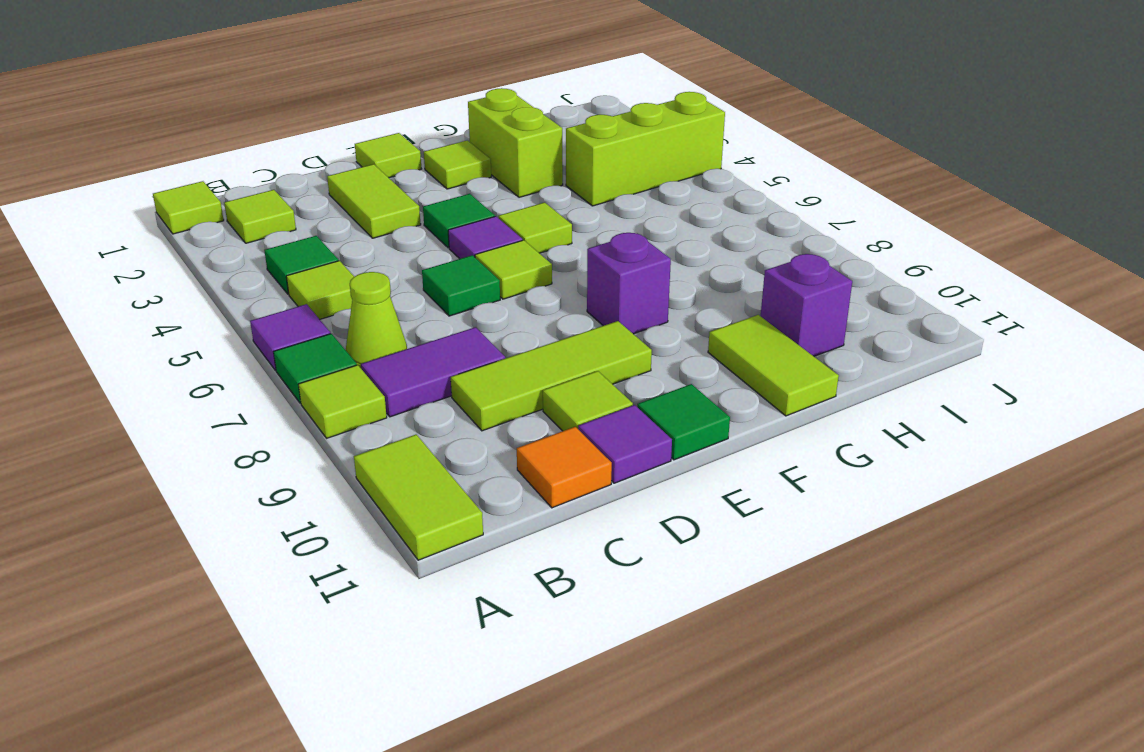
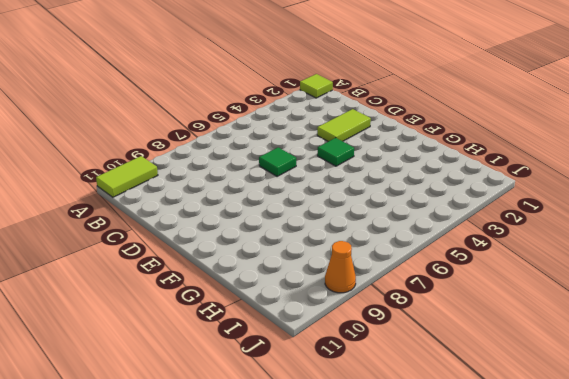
orange 1x1 cone [325,241,356,293] -> none
none -> purple 1x1 tile [250,304,330,370]
none -> green 1x1 tile [274,334,357,403]
none -> lime 1x1 tile [298,365,387,438]

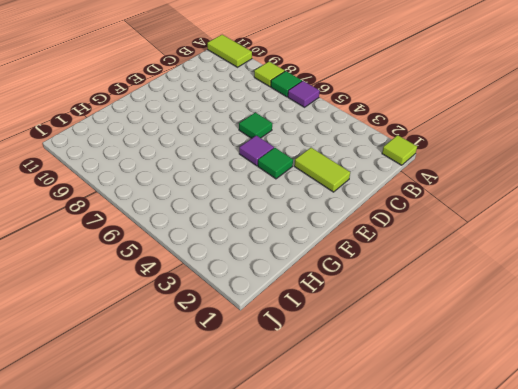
none -> lime 1x1 tile [224,190,296,243]
none -> green 1x1 tile [264,236,339,294]
none -> lime 1x1 tile [286,261,354,319]

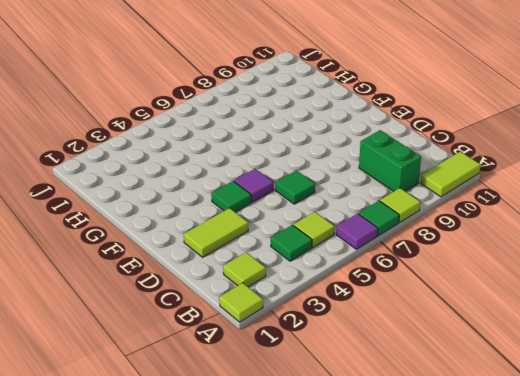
green 1x2 brick [359,130,421,192] -> lime 1x3 tile [451,321,652,431]
none -> lime 1x1 cone [346,272,407,368]
none -> purple 1x2 tile [361,327,505,417]
none -> orange 1x1 tile [517,427,612,508]

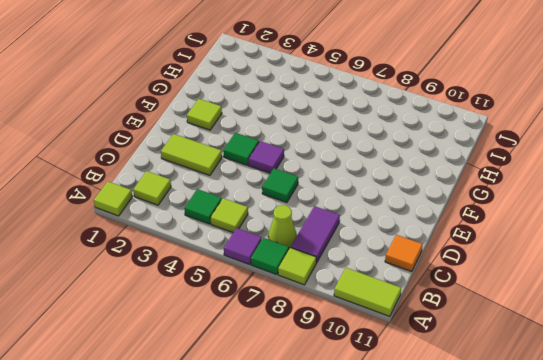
none -> lime 1x3 tile [451,321,652,431]
none -> lime 1x1 tile [543,371,633,431]
none -> purple 1x1 tile [578,405,672,483]

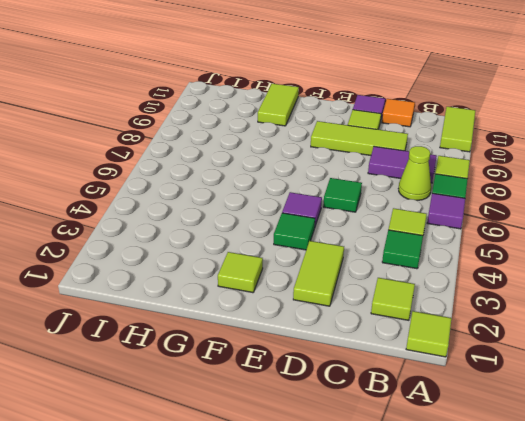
none -> lime 1x1 tile [355,133,421,178]
none -> lime 1x1 tile [475,240,552,299]
none -> green 1x1 tile [637,384,730,460]

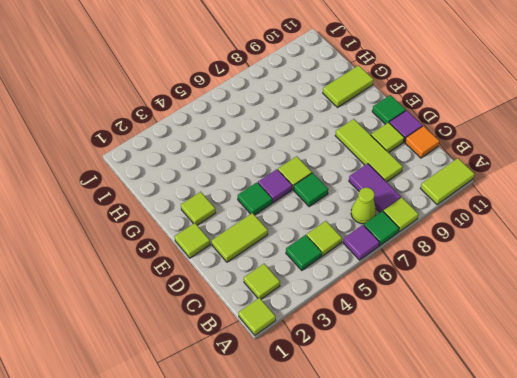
none -> lime 1x1 tile [498,202,572,253]
none -> purple 1x1 brick [587,233,671,334]
none -> lime 1x2 brick [468,88,563,197]

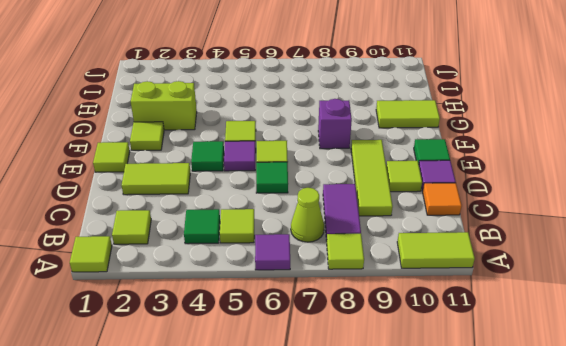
none -> green 1x1 tile [274,334,357,403]
none -> lime 1x3 brick [566,92,725,206]
none -> purple 1x1 brick [761,254,852,356]

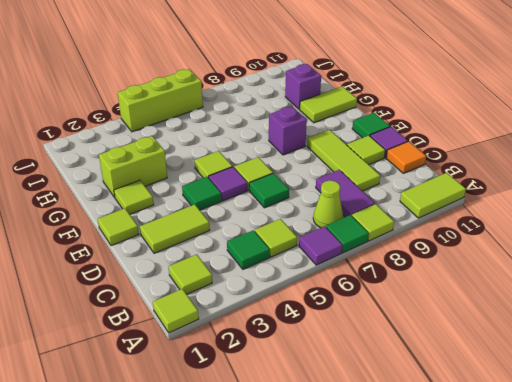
lime 1x3 brick [118,69,203,132] -> lime 1x3 brick turned to [566,92,725,206]

